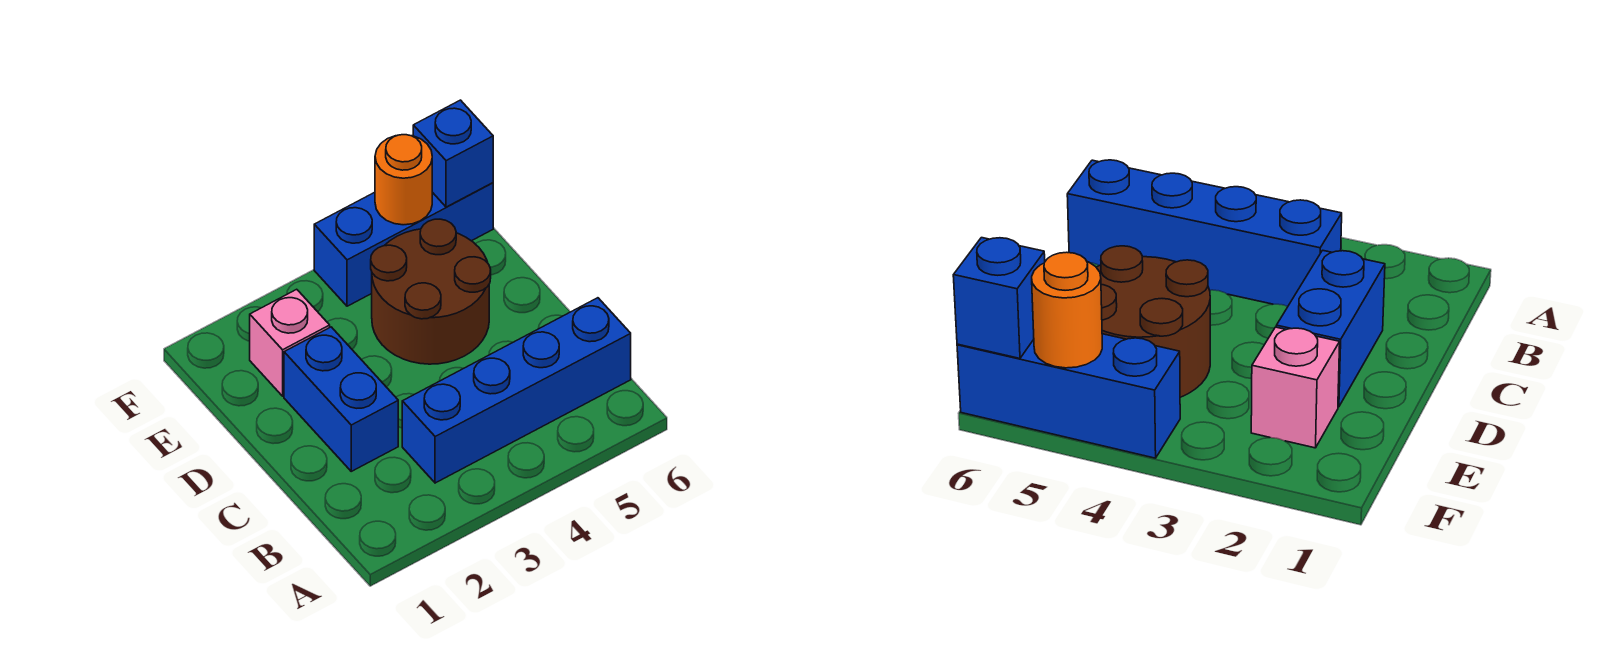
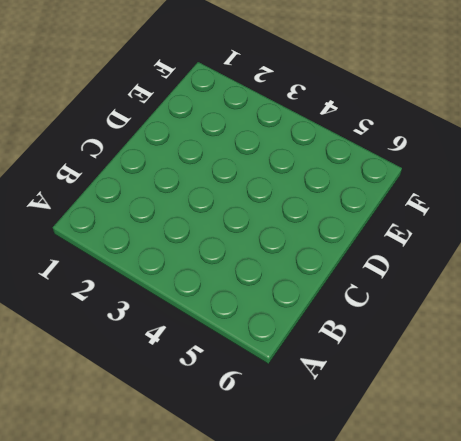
none -> blue 1x4 brick [402,298,631,483]
none -> blue 1x2 brick [284,327,398,471]

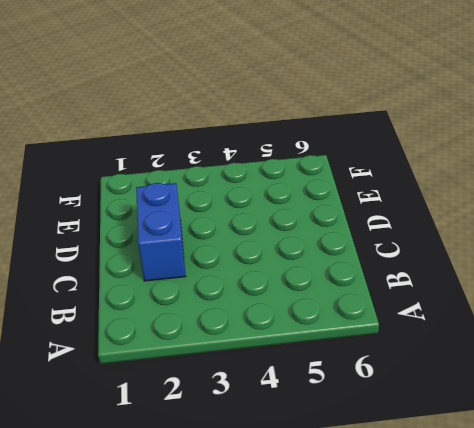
none -> blue 1x4 brick [402,298,631,483]
none -> brown 2x2 round brick [371,219,491,364]

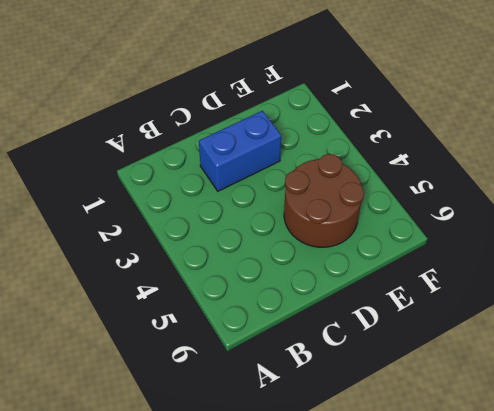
none -> blue 1x4 brick [402,298,631,483]
none -> pink 1x1 brick [250,289,330,396]

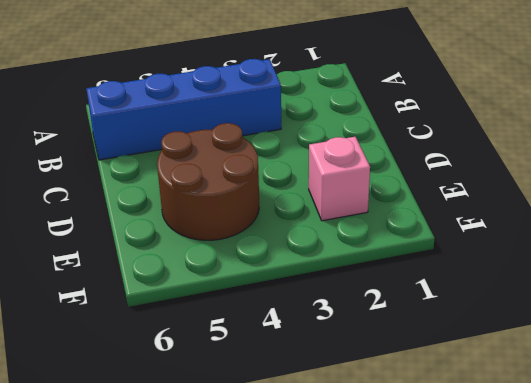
none -> blue 1x2 brick [284,327,398,471]
none -> blue 1x3 brick [314,183,493,306]

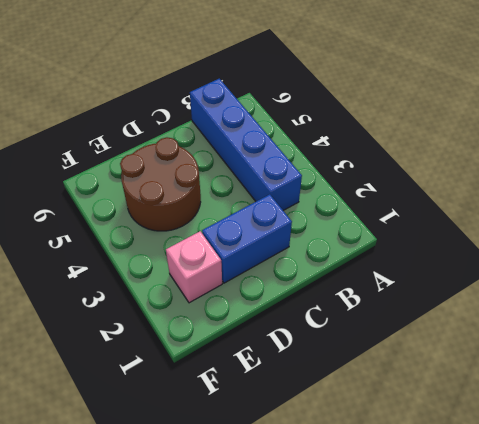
none -> blue 1x3 brick [314,183,493,306]
none -> orange 1x1 round brick [375,135,432,225]

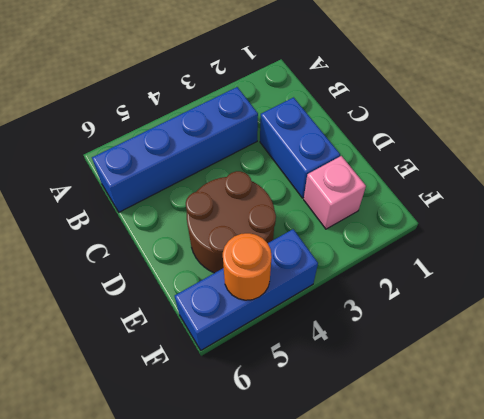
none -> blue 1x1 brick [413,100,493,207]

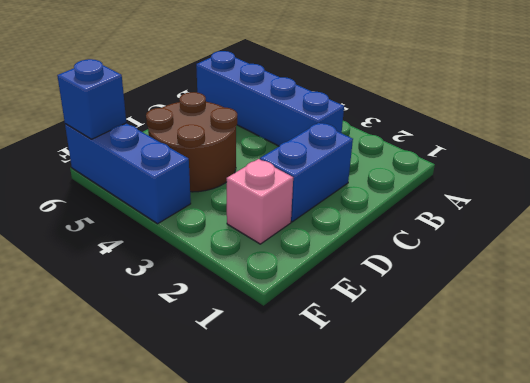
none -> orange 1x1 round brick [375,135,432,225]

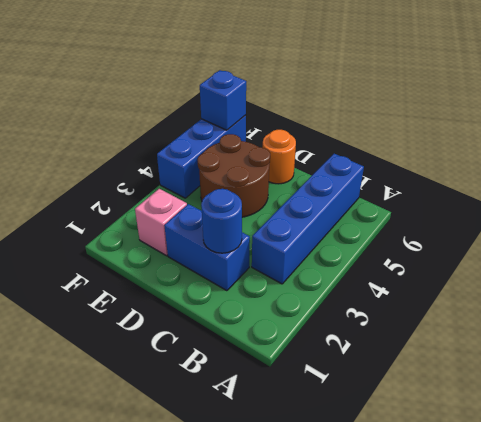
blue 1x1 round brick [201,189,242,253] -> none
orange 1x1 round brick [263,130,296,184] -> orange 1x1 round brick moved to [375,135,432,225]

